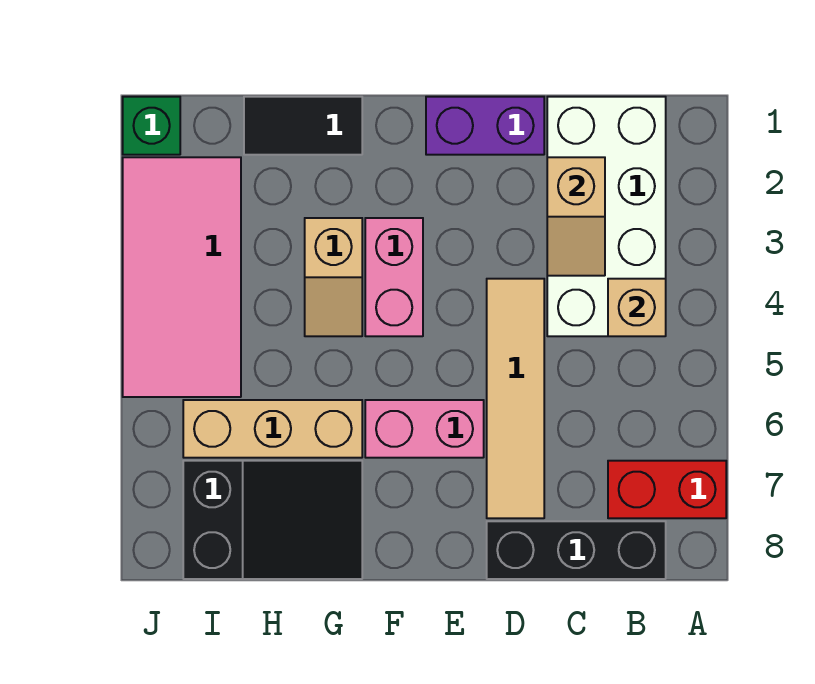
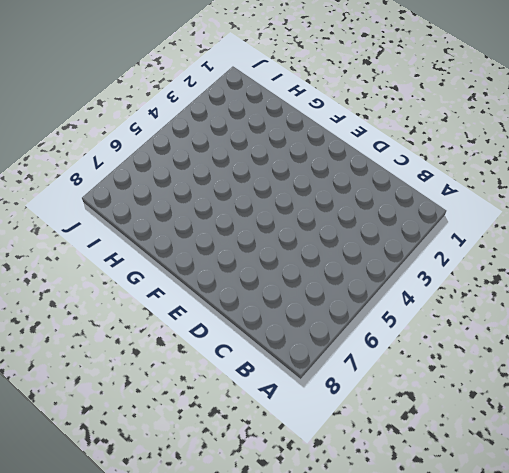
none -> red 1x2 brick [608,461,726,518]
none -> white 2x4 brick [547,97,666,336]
none -> black 1x3 brick [487,521,666,579]

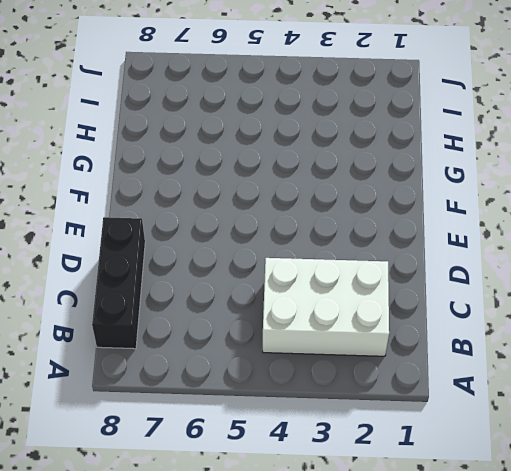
white 2x3 brick [263,258,389,356] -> white 2x4 brick [547,97,666,336]
none -> red 1x2 brick [608,461,726,518]
none -> purple 1x2 brick [426,97,544,155]
none -> tan 1x4 tile [487,279,544,518]

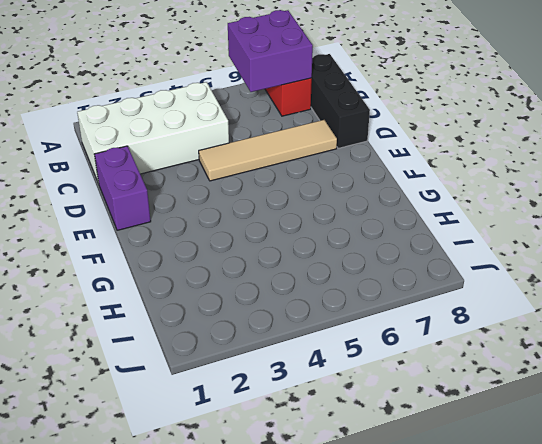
purple 2x2 brick [228,10,313,92] -> none
none -> pink 1x2 brick [365,400,484,458]
none -> pink 1x2 brick [365,218,423,336]
none -> black 1x2 tile [244,97,362,155]

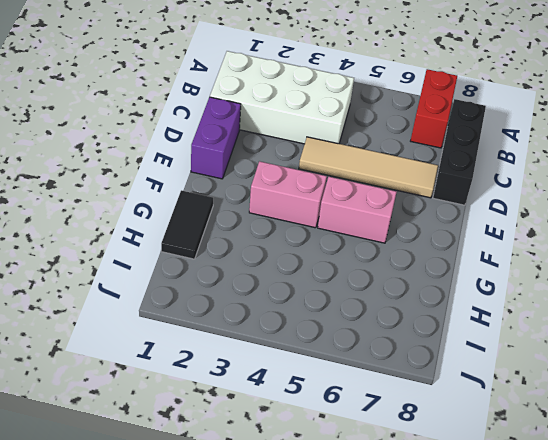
pink 1x2 brick [318,177,396,243] -> pink 1x2 brick turned to [365,400,484,458]
none -> tan 1x2 slope [305,218,362,336]
none -> tan 1x3 brick [183,400,362,458]
none -> black 2x3 slope [183,461,362,579]

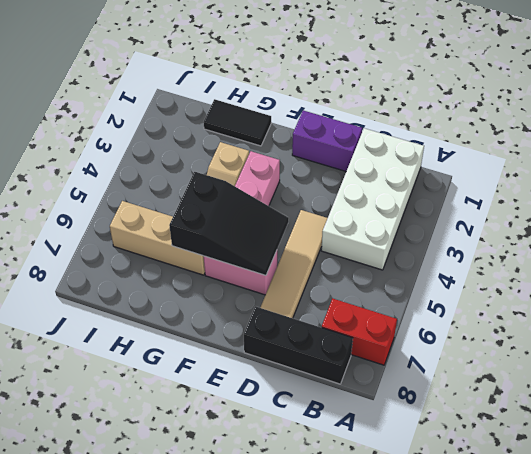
black 2x3 slope [169,172,289,275] -> black 2x3 slope moved to [183,461,362,579]
none -> pink 2x4 tile [123,157,241,397]
none -> green 1x1 brick [123,97,180,155]
none -> tan 1x1 brick [608,279,666,336]

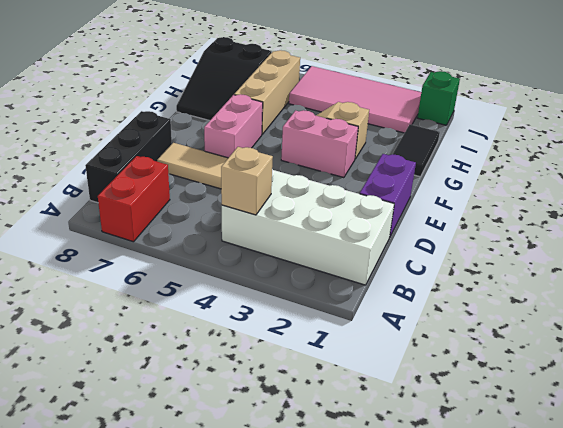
none -> tan 1x2 slope [547,157,605,276]

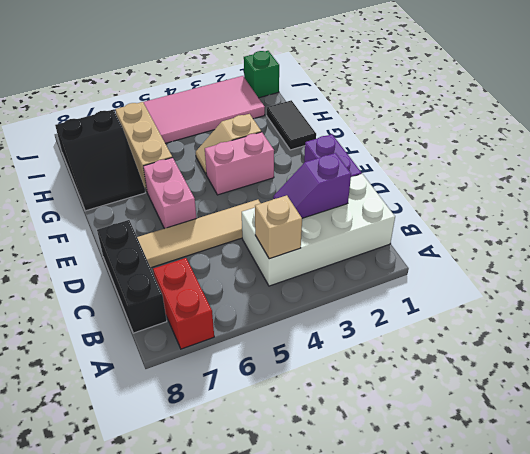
purple 1x2 slope [273,153,351,218] -> tan 1x2 slope [547,157,605,276]

